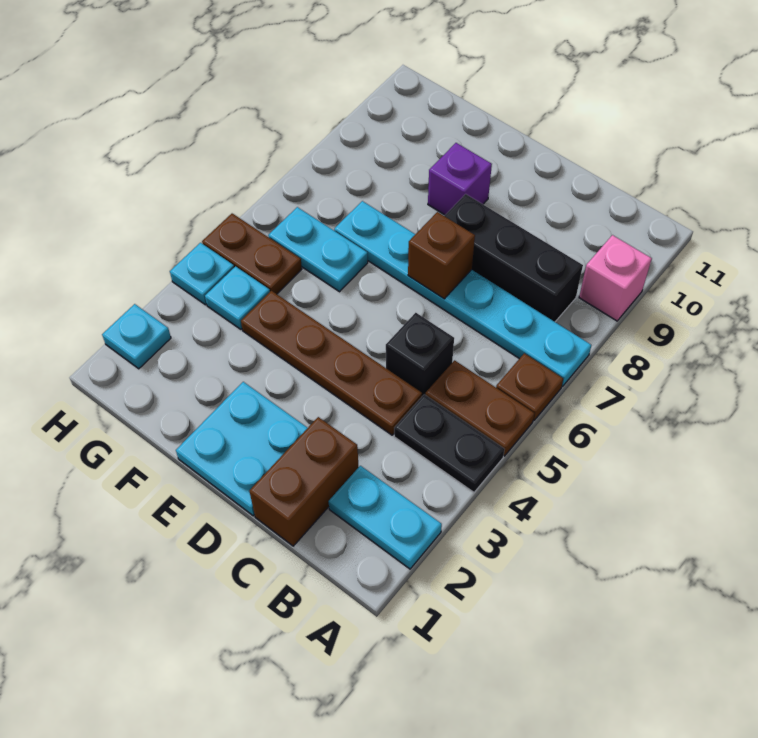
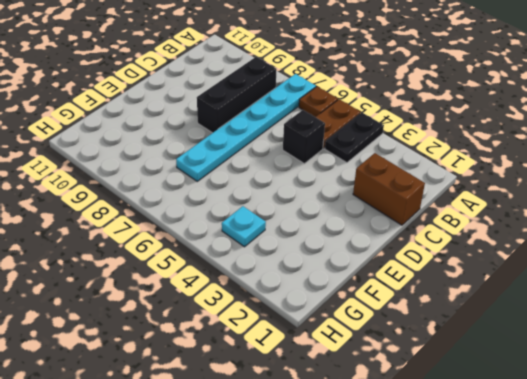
none -> cyan 1x2 plate [329,466,442,569]
none -> pink 1x1 brick [579,235,652,321]
none -> brown 1x4 plate [241,291,422,435]

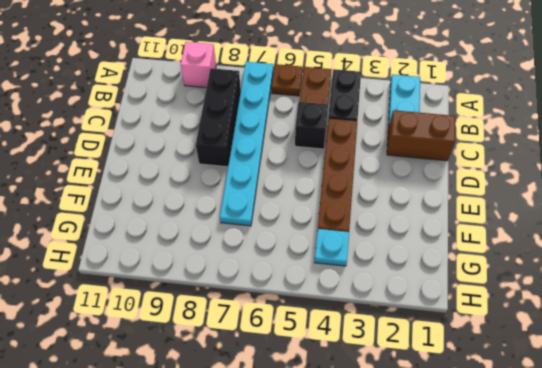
none -> cyan 2x2 plate [176,382,307,516]
none -> purple 1x1 brick [428,143,492,215]
none -> cyan 1x2 plate [268,207,368,292]

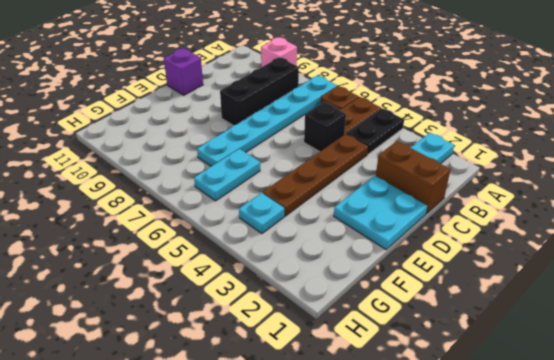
purple 1x1 brick [164,48,203,95] -> purple 1x1 brick moved to [428,143,492,215]
none -> brown 1x2 plate [202,214,302,294]
none -> cyan 1x1 plate [102,304,171,369]
none -> cyan 1x1 plate [170,243,234,305]

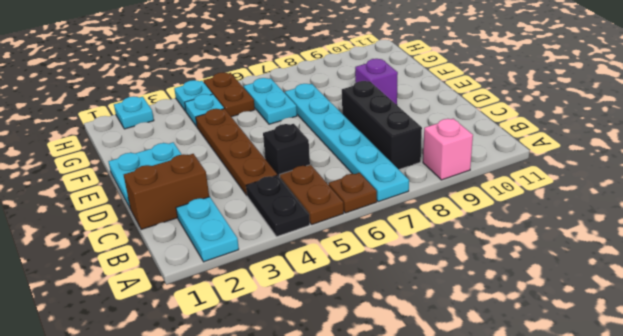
none -> brown 1x1 brick [408,212,475,299]

